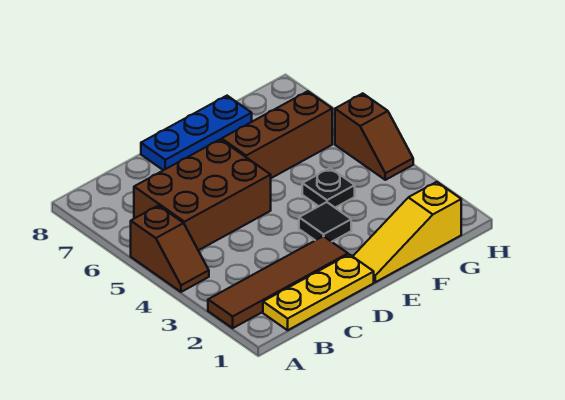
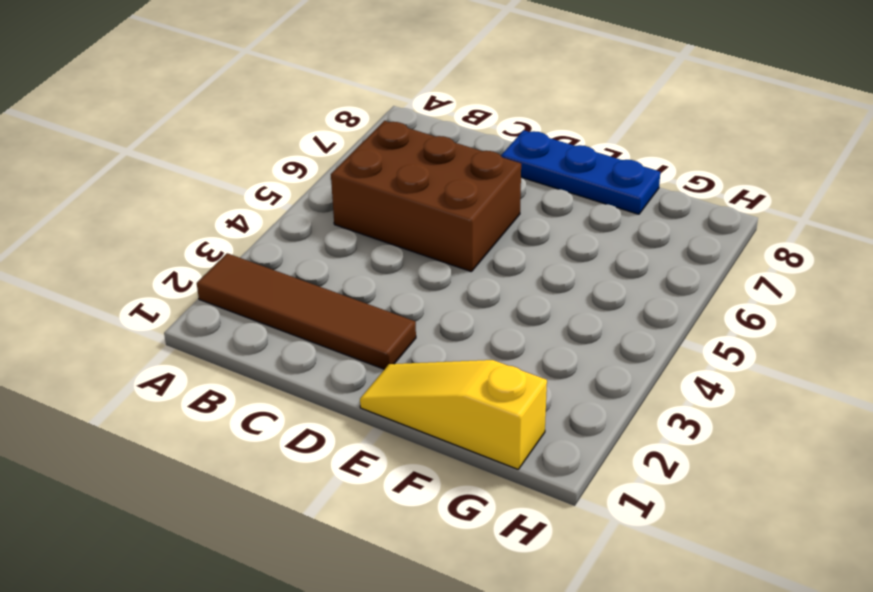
none -> brown 1x2 slope [131,206,209,292]
none -> yellow 1x3 plate [263,254,374,330]

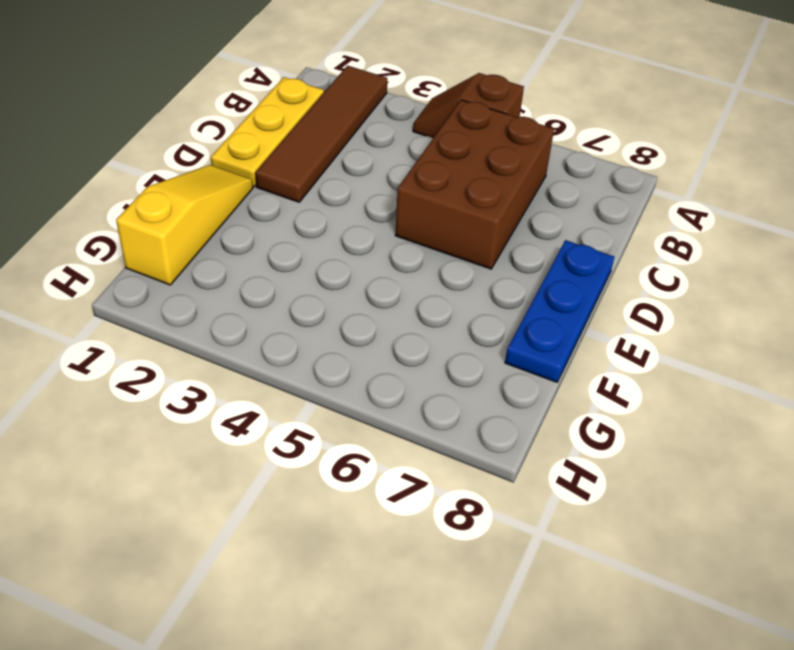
none -> black 1x1 tile [299,202,351,242]
none -> brown 1x3 brick [222,91,332,178]

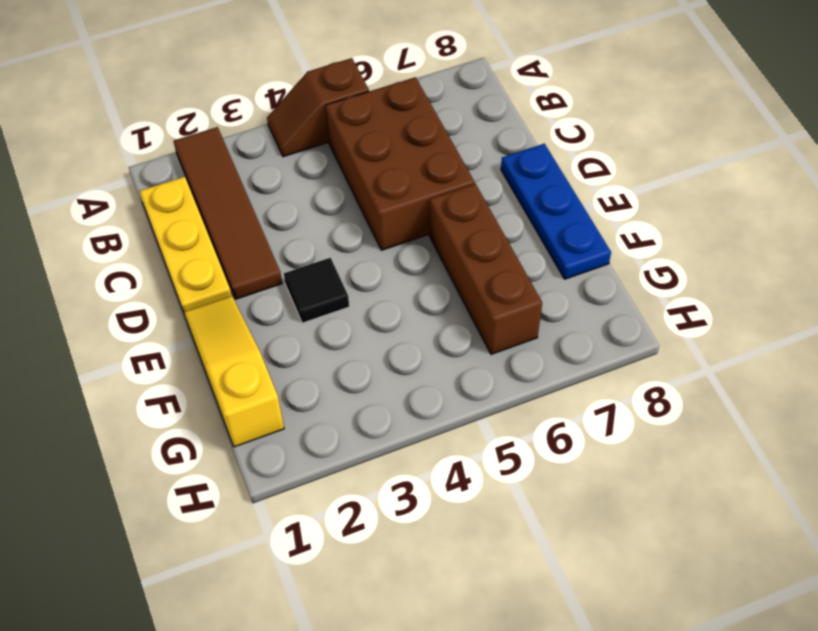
none -> black 1x1 plate [302,168,355,208]
none -> brown 1x2 slope [335,93,413,180]

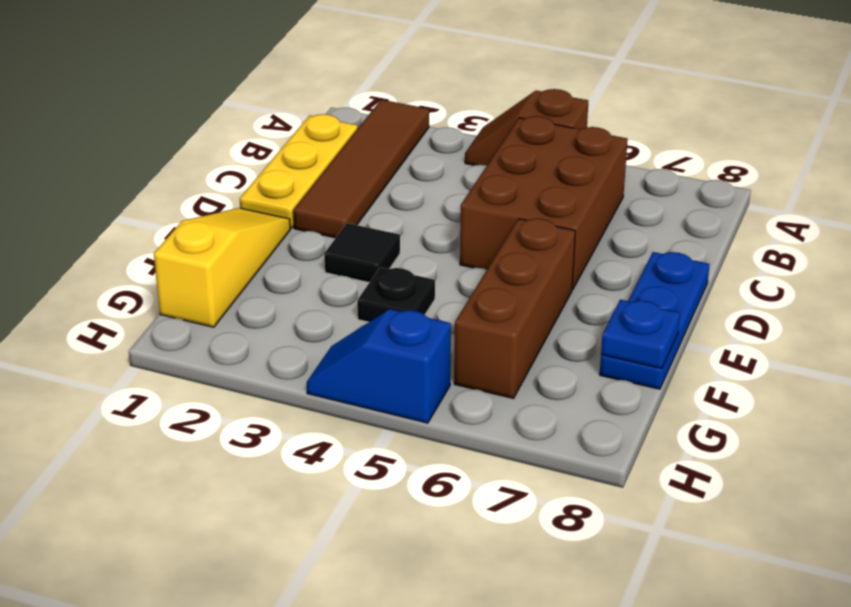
blue 1x1 plate [601,300,680,368] -> none
blue 1x2 slope [307,309,451,423] -> brown 1x2 slope [335,93,413,180]

